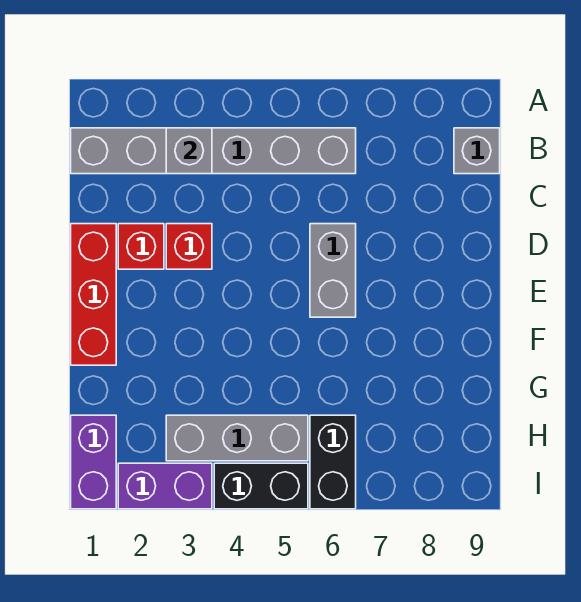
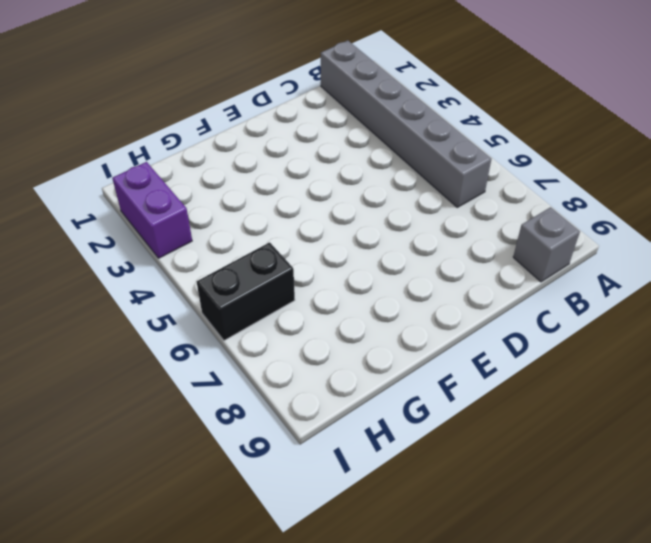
none -> red 1x3 brick [71,224,116,365]
none -> red 1x1 brick [118,224,164,269]
none -> red 1x1 brick [166,224,212,269]

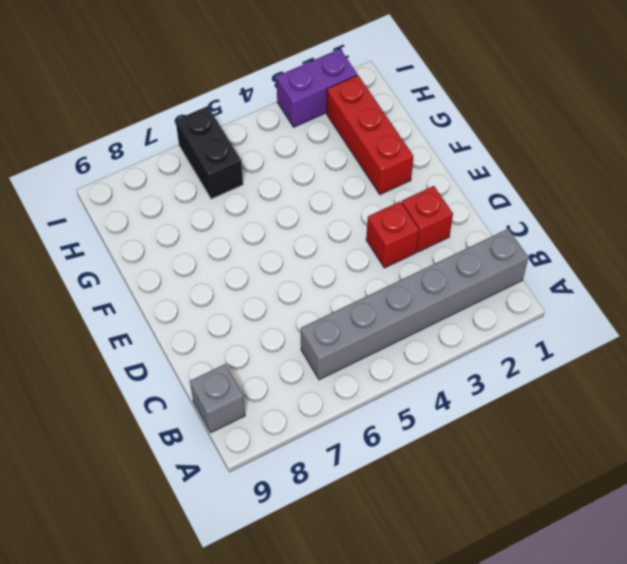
red 1x3 brick [327,75,413,195] -> red 1x3 brick moved to [71,224,116,365]
none -> grey 1x2 brick [310,224,356,317]
none -> purple 1x2 brick [71,415,116,509]
none -> grey 1x3 brick [166,415,308,461]

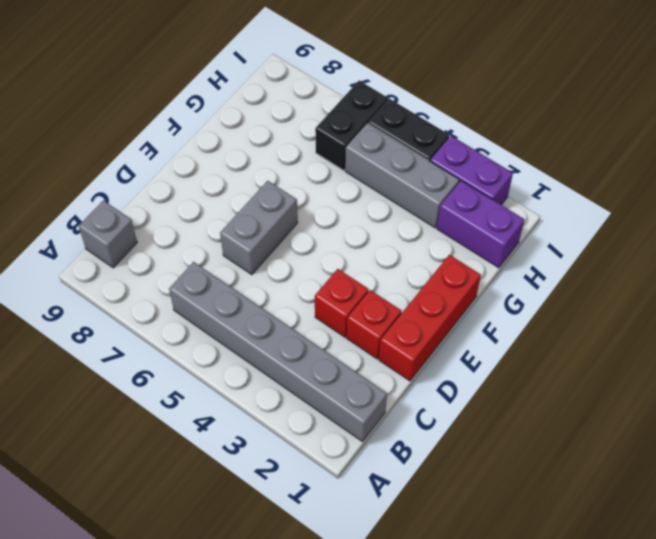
purple 1x2 brick [437,181,525,268] -> purple 1x2 brick turned to [71,415,116,509]
none -> grey 1x1 brick [166,128,212,174]

